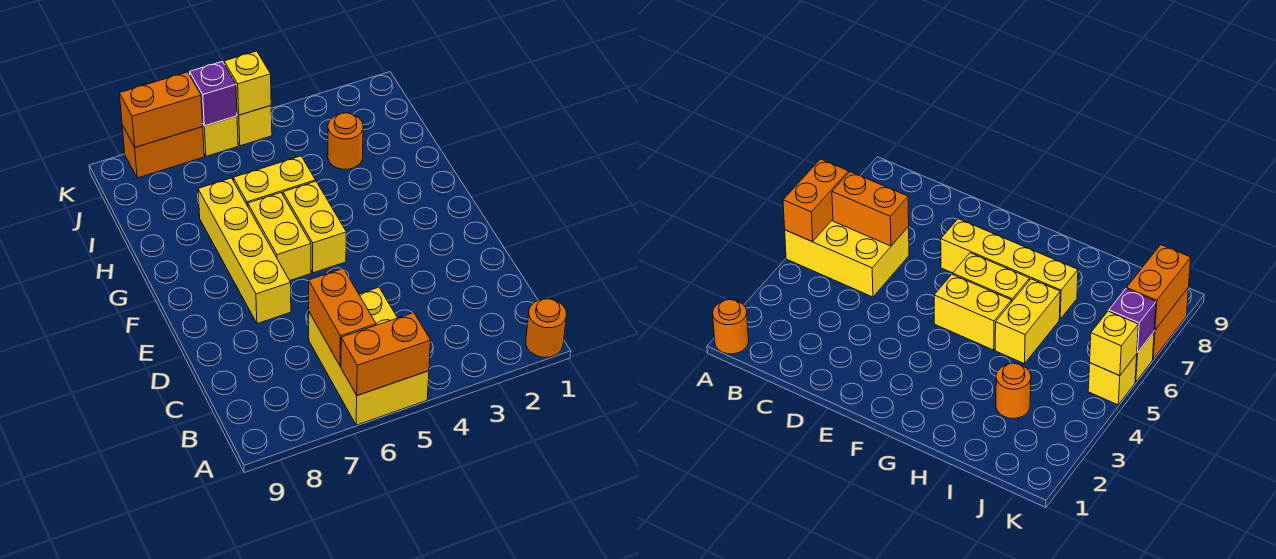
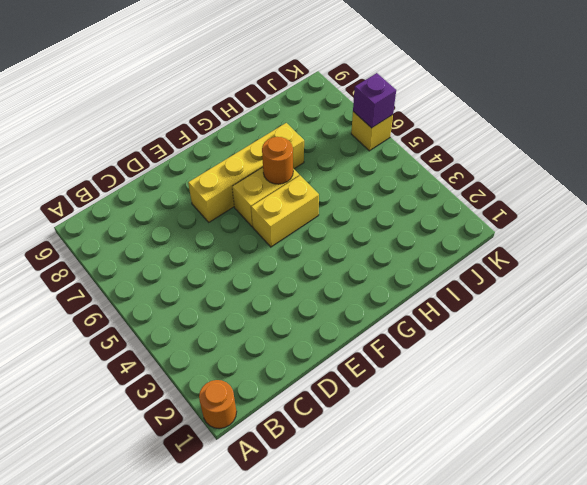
orange 1x1 round brick [262,137,293,184] -> orange 1x1 round brick moved to [328,113,363,169]
none -> yellow 2x3 brick [309,287,429,425]
none -> yellow 1x2 brick [233,156,316,206]
none -> yellow 1x1 brick [237,105,272,146]

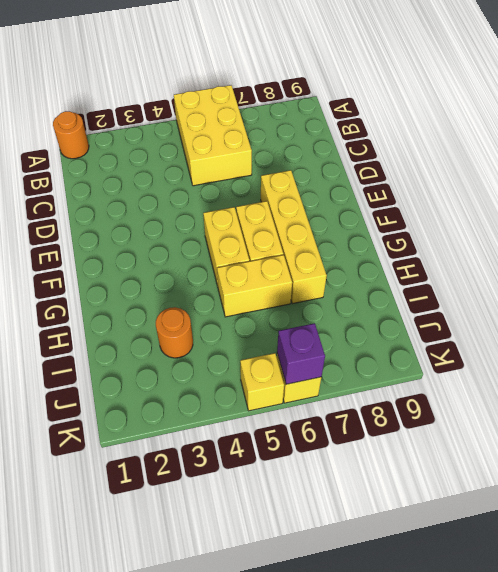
none -> orange 1x2 brick [122,125,204,178]
none -> orange 1x2 brick [341,313,431,396]
none -> orange 1x2 brick [309,268,376,366]

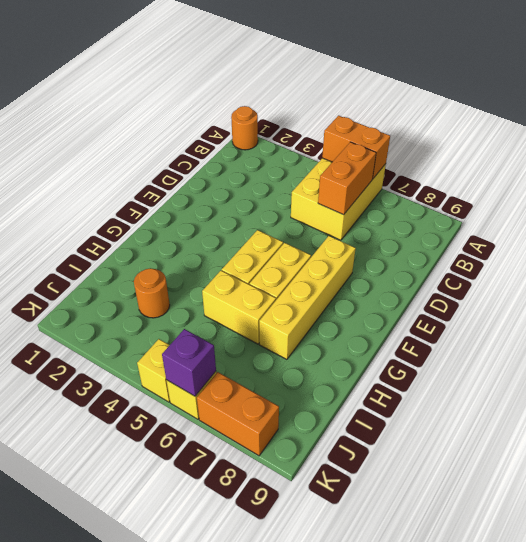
none -> yellow 1x1 brick [224,51,271,115]
none -> orange 1x2 brick [119,72,203,147]

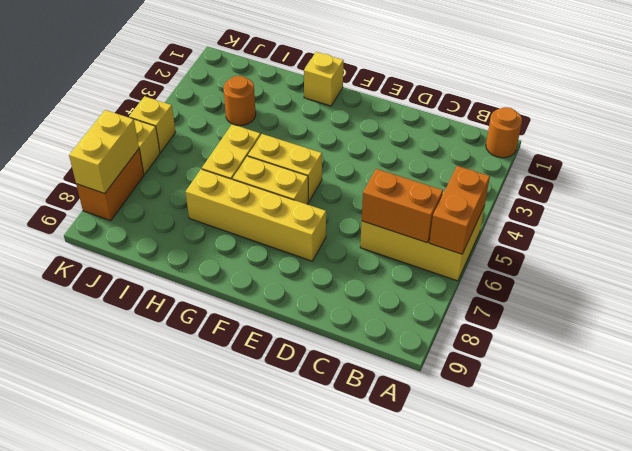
yellow 1x1 brick [304,52,344,106] -> yellow 1x1 brick moved to [224,51,271,115]
yellow 1x2 brick [69,110,139,193] -> orange 1x2 brick [119,72,203,147]
none -> purple 1x1 brick [190,62,237,126]

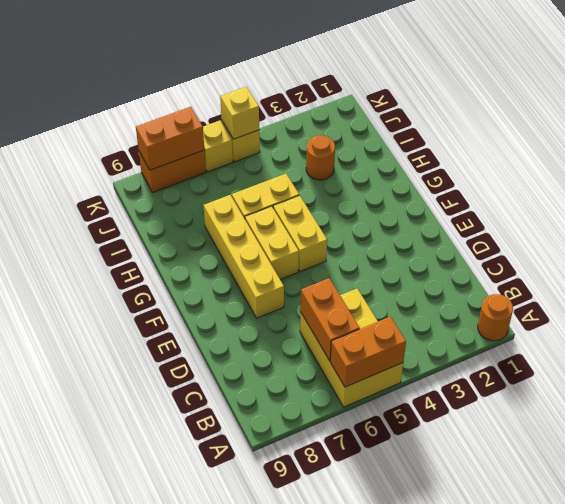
none -> purple 1x1 brick [190,62,237,126]

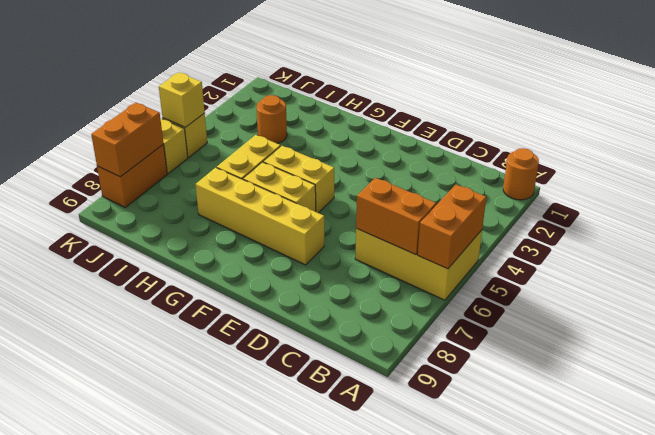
none -> purple 1x1 brick [190,62,237,126]

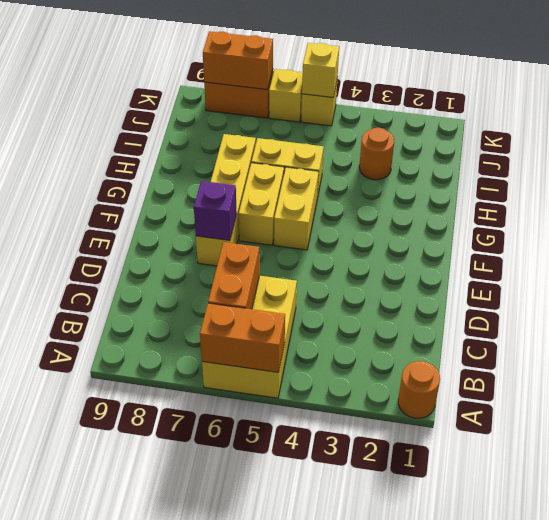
purple 1x1 brick [194,181,237,240] -> purple 1x1 brick moved to [190,62,237,126]

